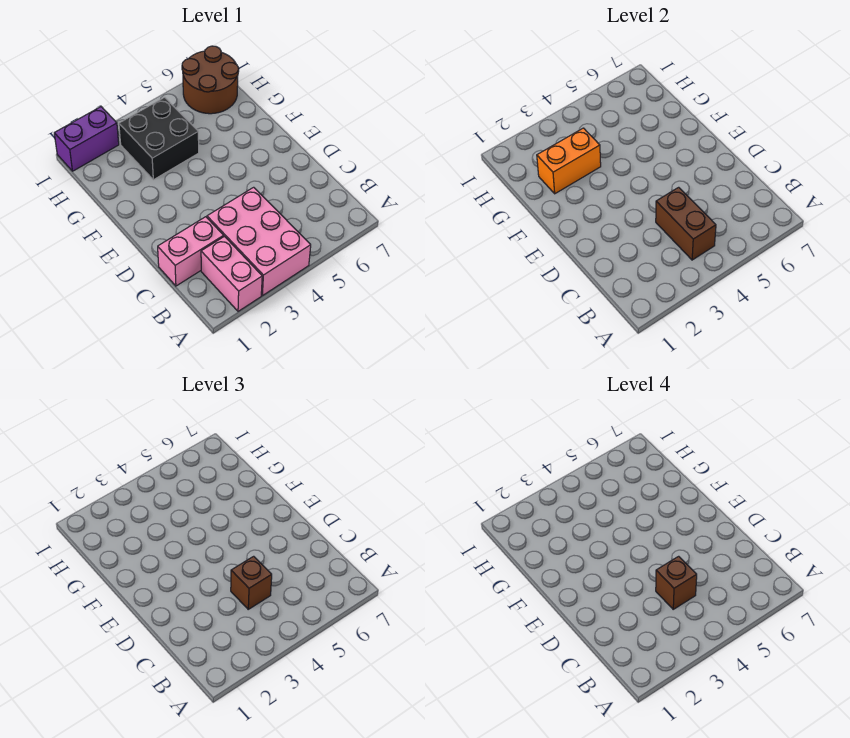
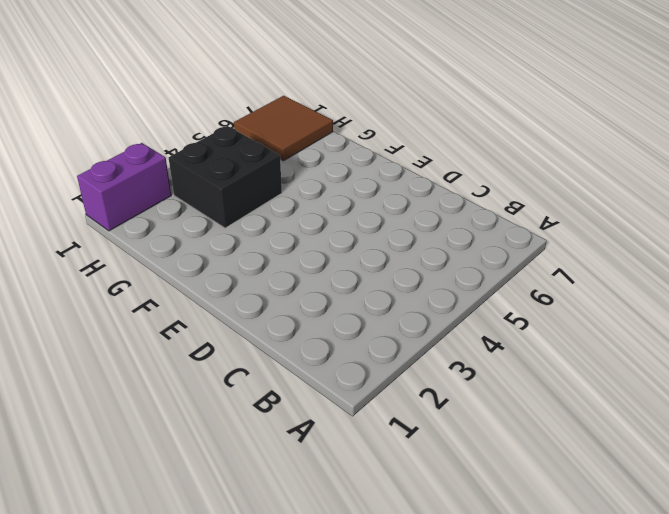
brown 2x2 tile [234,96,333,161] -> brown 2x2 round brick [182,46,239,114]
none -> pink 1x2 brick [201,236,262,311]
none -> pink 2x3 brick [207,187,311,296]

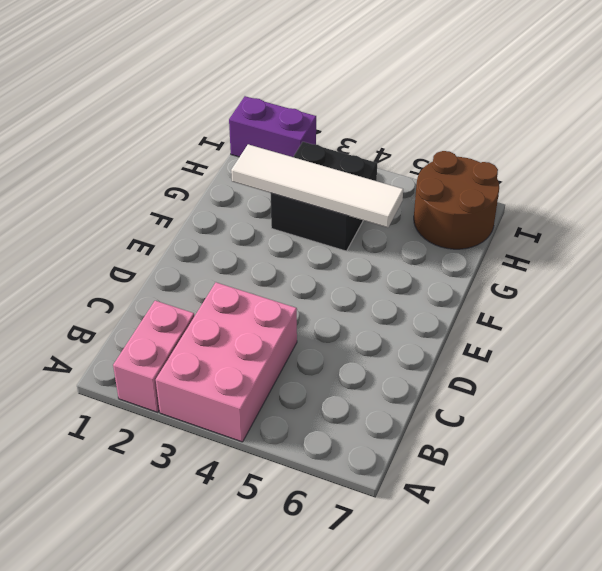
white 1x4 tile [231,144,403,228] -> orange 1x2 brick [537,128,601,194]
none -> pink 1x2 brick [158,217,224,286]
none -> brown 1x2 brick [656,187,716,260]

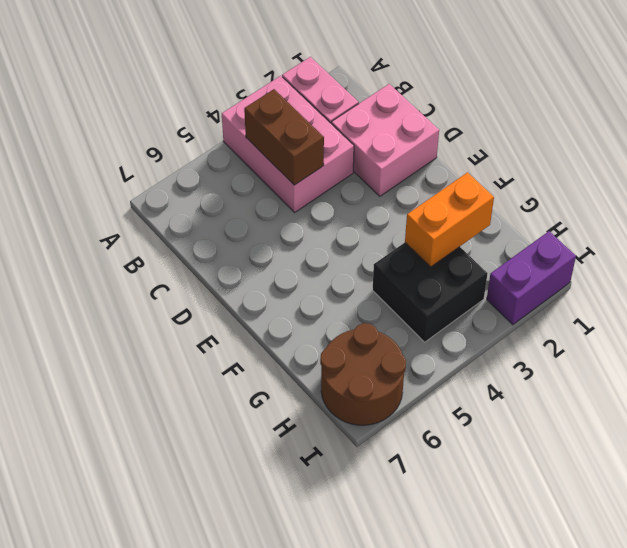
pink 2x2 brick [331,84,439,196] -> pink 1x2 brick [158,217,224,286]
none -> brown 1x1 brick [231,556,272,609]
none -> brown 1x1 brick [656,556,697,609]

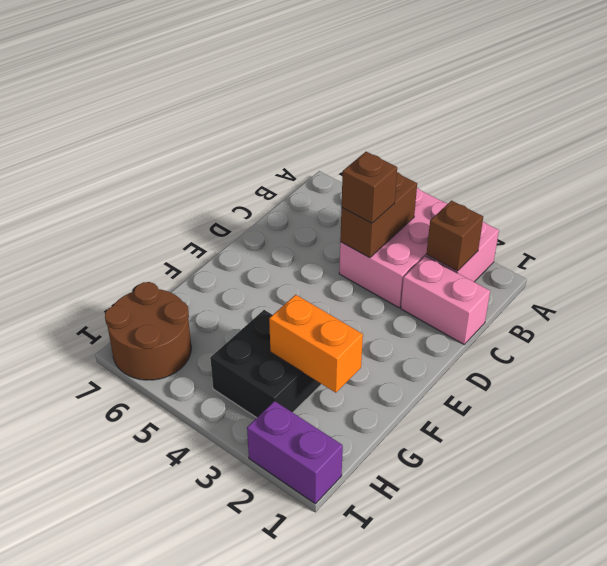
brown 1x1 brick [426,201,483,271] -> brown 1x1 brick moved to [656,556,697,609]

